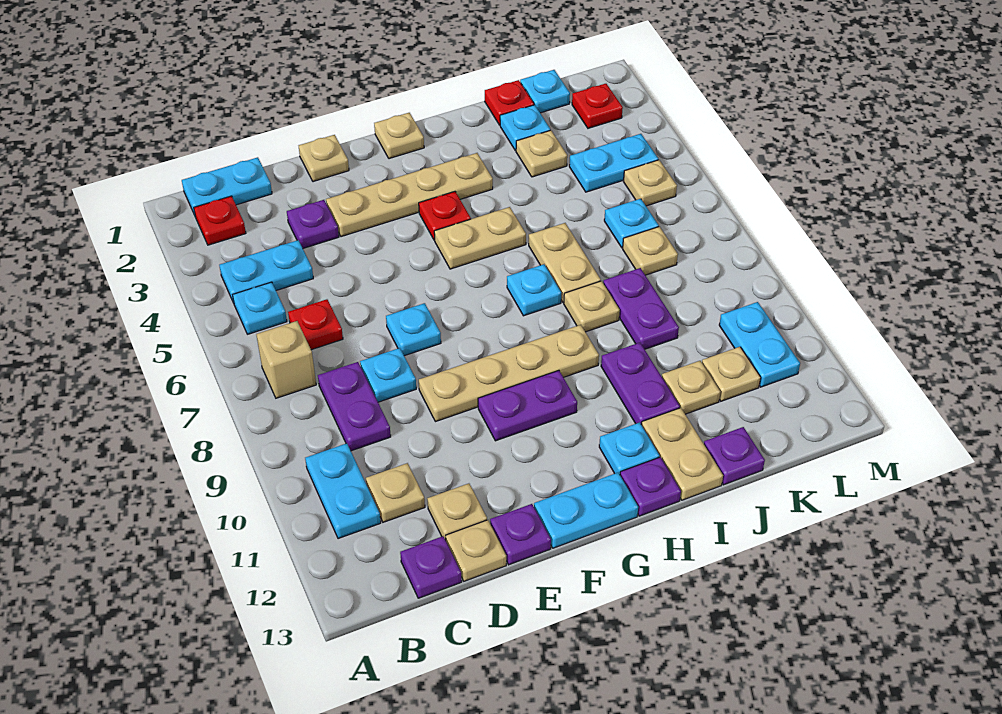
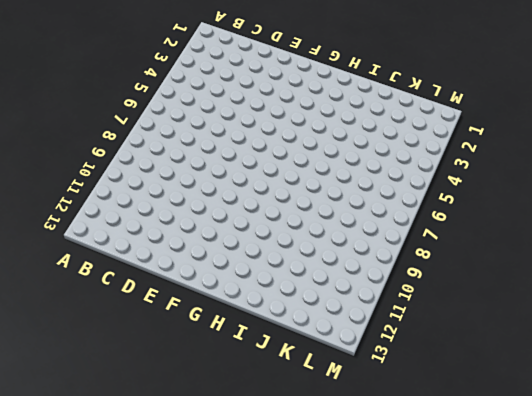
none -> cyan 1x2 plate [182,157,272,215]
none -> red 1x1 plate [194,196,246,245]
none -> cyan 1x2 plate [219,240,313,303]
none -> cyan 1x1 plate [233,282,287,334]

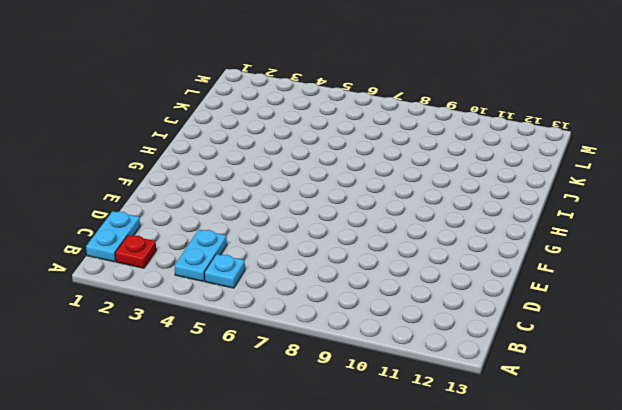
none -> tan 1x1 brick [256,321,316,398]
none -> cyan 1x2 plate [305,443,381,539]
none -> red 1x1 plate [288,299,343,350]
none -> purple 1x2 plate [318,362,391,451]

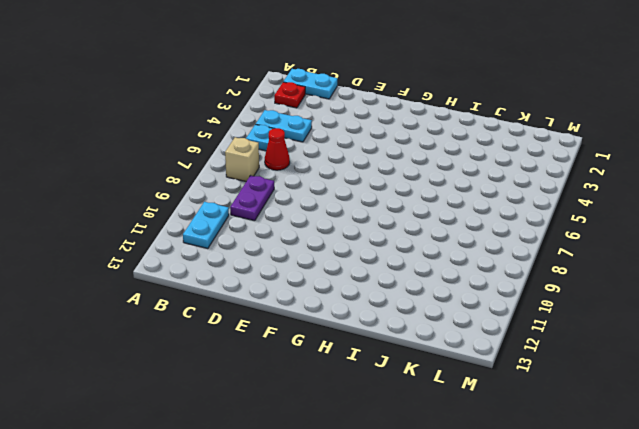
red 1x1 cone [265,128,290,170] -> red 1x1 plate [288,299,343,350]
none -> tan 1x1 plate [366,463,425,522]
none -> purple 1x1 plate [400,536,462,598]
none -> purple 1x1 plate [287,200,339,248]
none -> cyan 1x1 plate [360,348,416,402]

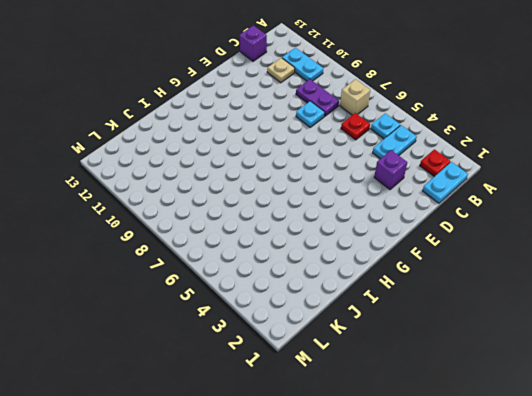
purple 1x1 brick [240,26,267,61] -> purple 1x1 plate [400,536,462,598]
purple 1x1 brick [374,150,407,190] -> purple 1x1 plate [287,200,339,248]
none -> tan 1x1 plate [427,484,487,540]
none -> tan 1x1 plate [446,520,506,581]
none -> tan 1x1 plate [299,135,349,182]
none -> tan 1x4 plate [326,153,493,237]

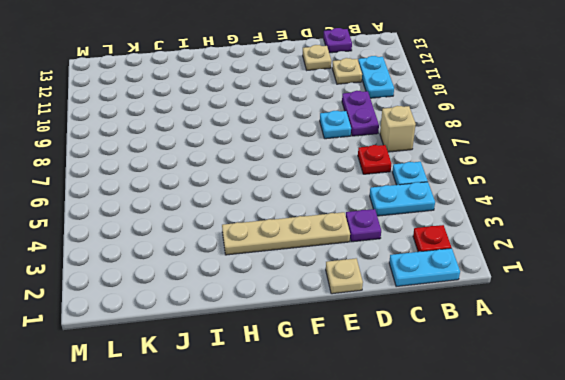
none -> tan 1x1 plate [446,520,506,581]
none -> cyan 1x1 plate [386,303,441,356]
none -> tan 1x4 plate [419,325,599,422]
none -> purple 1x1 plate [490,504,551,565]

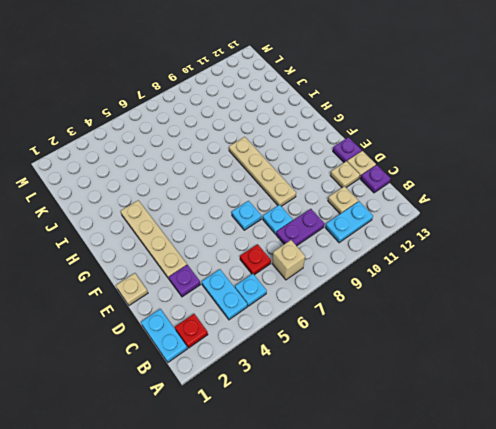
none -> purple 1x2 plate [478,370,577,441]
none -> cyan 1x2 plate [534,473,638,548]
none -> tan 1x1 plate [374,113,424,159]
none -> red 1x1 plate [419,192,471,240]

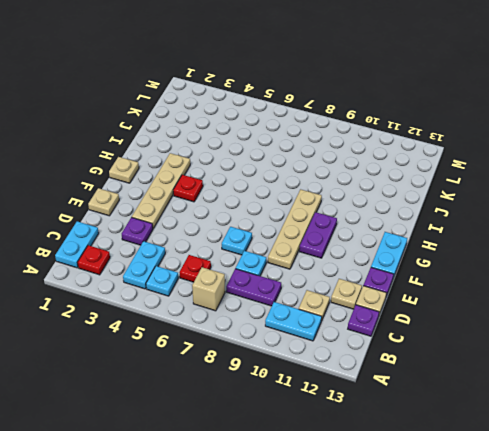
none -> tan 1x2 plate [434,207,526,269]
none -> cyan 1x1 plate [507,264,561,316]
none -> cyan 1x1 plate [599,422,660,474]
none -> purple 1x1 plate [620,457,681,516]

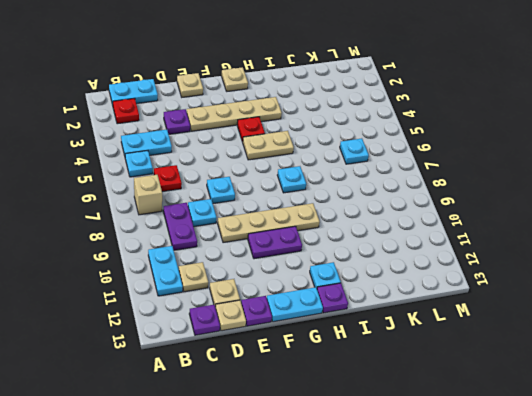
none -> tan 1x2 plate [529,223,601,303]
none -> tan 1x1 plate [564,281,620,332]
none -> purple 1x2 plate [601,343,680,424]
none -> tan 1x2 plate [641,408,723,500]

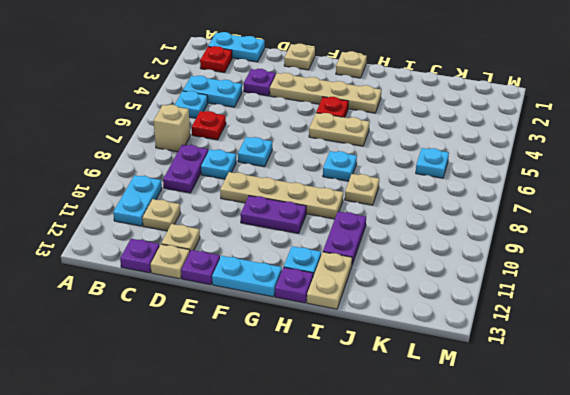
none -> tan 1x2 plate [529,223,601,303]
none -> red 1x1 plate [485,80,534,125]
none -> cyan 1x1 plate [500,105,550,151]
none -> tan 1x1 plate [516,130,567,177]

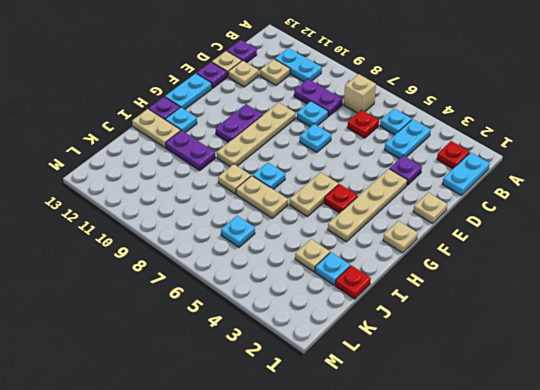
none -> purple 1x2 plate [603,268,679,349]
none -> tan 1x1 plate [662,361,720,414]
none -> purple 1x1 plate [704,427,765,485]
none -> cyan 1x1 plate [520,70,570,113]

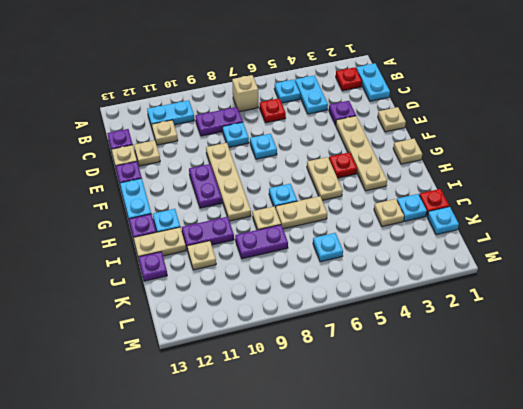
none -> cyan 1x2 plate [569,134,658,192]
none -> tan 1x1 plate [623,227,678,275]
none -> tan 1x1 plate [702,347,761,401]
none -> red 1x1 plate [572,84,623,128]

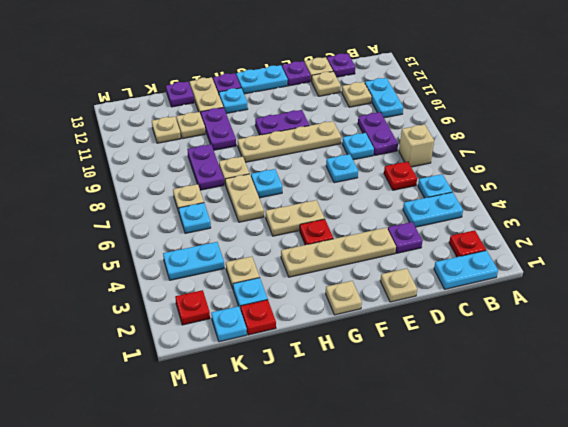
none -> tan 1x1 plate [624,160,677,206]
none -> cyan 1x2 plate [719,302,800,387]

